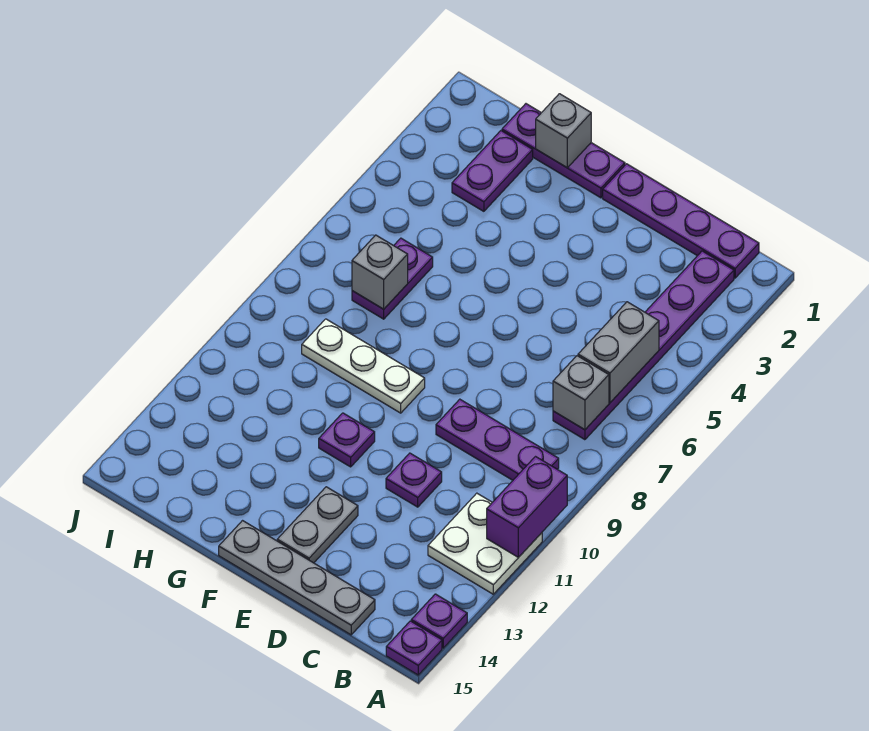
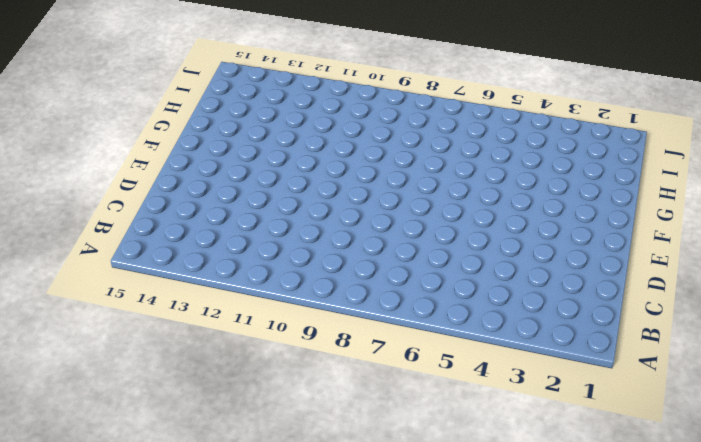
none -> white 2x2 plate [428,493,542,594]
none -> purple 1x1 plate [411,594,467,648]
none -> purple 1x1 plate [386,621,442,675]

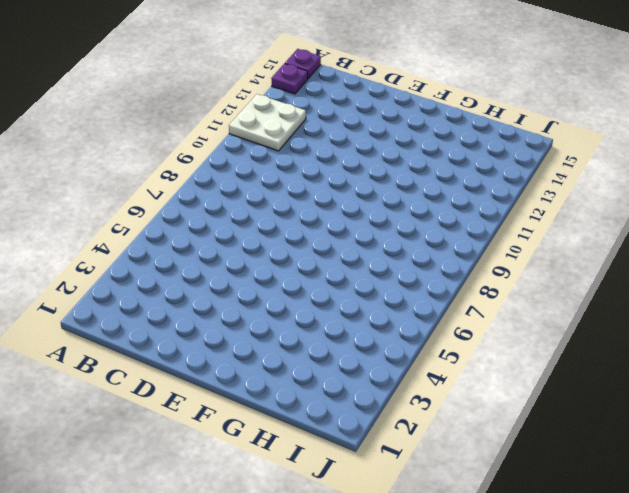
none -> purple 1x4 plate [603,164,759,278]
none -> purple 1x6 plate [553,251,734,440]
none -> purple 1x3 plate [436,399,559,480]

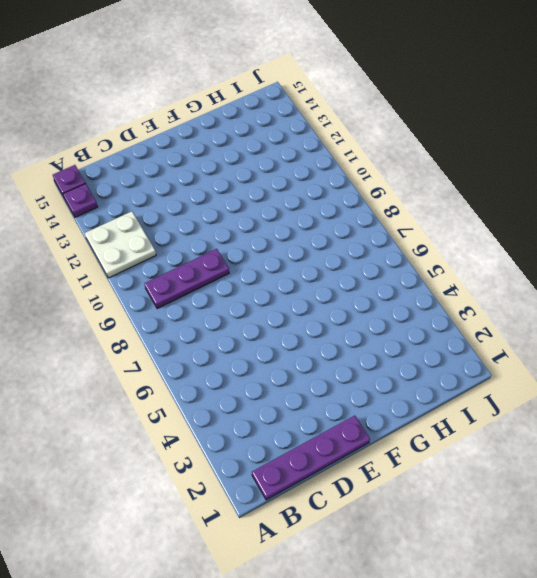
none -> purple 1x6 plate [553,251,734,440]
none -> grey 1x4 plate [219,521,375,635]
none -> purple 1x1 plate [386,453,442,507]

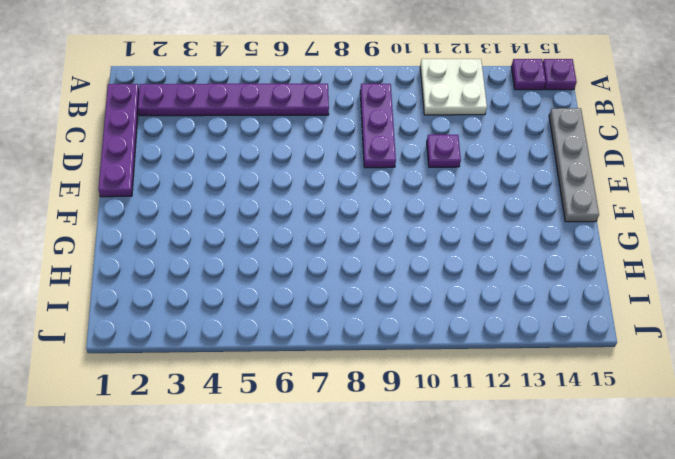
none -> grey 1x2 plate [277,487,358,563]
none -> purple 1x3 plate [502,104,625,198]
none -> white 1x3 plate [302,319,425,413]

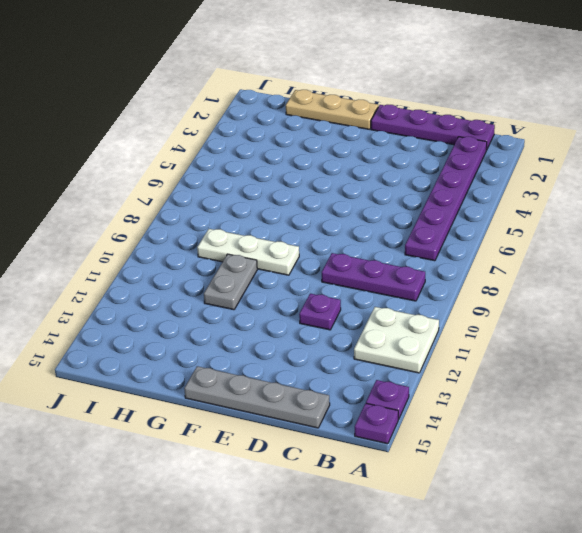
tan 1x3 plate [286,90,378,129] -> purple 1x3 plate [502,104,625,198]
grey 1x2 plate [204,254,257,310] -> grey 1x2 plate moved to [277,487,358,563]
none -> purple 1x1 plate [319,413,375,467]
none -> purple 1x2 plate [452,131,533,211]
none -> purple 1x2 plate [352,238,433,319]

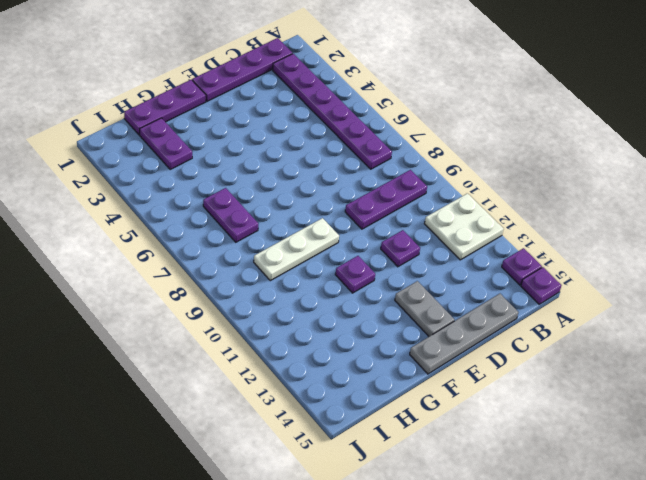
none -> purple 1x2 brick [487,457,567,558]
none -> grey 1x2 brick [578,302,659,403]
none -> grey 1x1 brick [553,356,609,430]

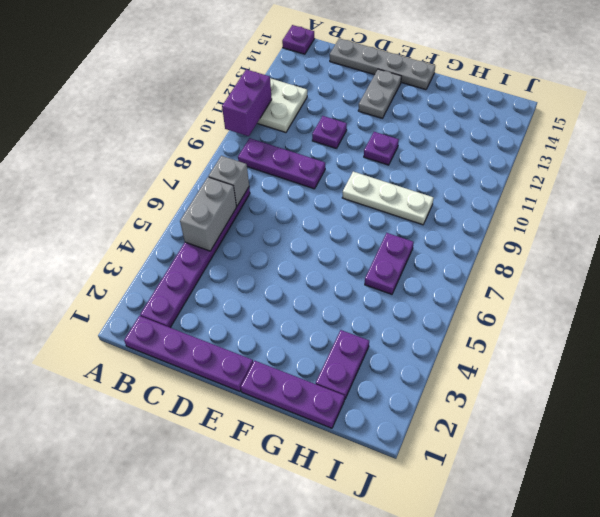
none -> purple 1x1 plate [411,594,467,648]
none -> grey 1x1 brick [536,94,591,168]
none -> grey 1x1 brick [352,235,408,309]

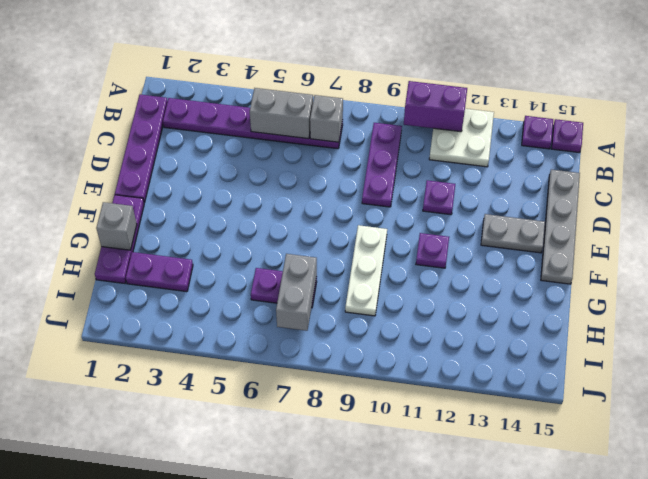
grey 1x2 brick [276,254,317,331] -> grey 1x1 brick [352,235,408,309]

